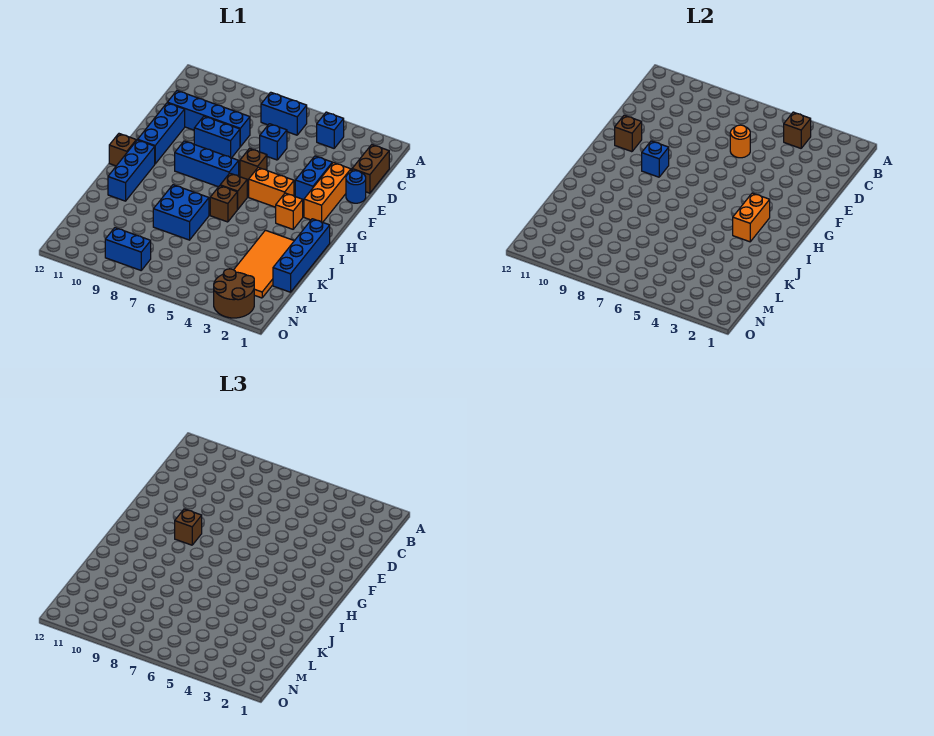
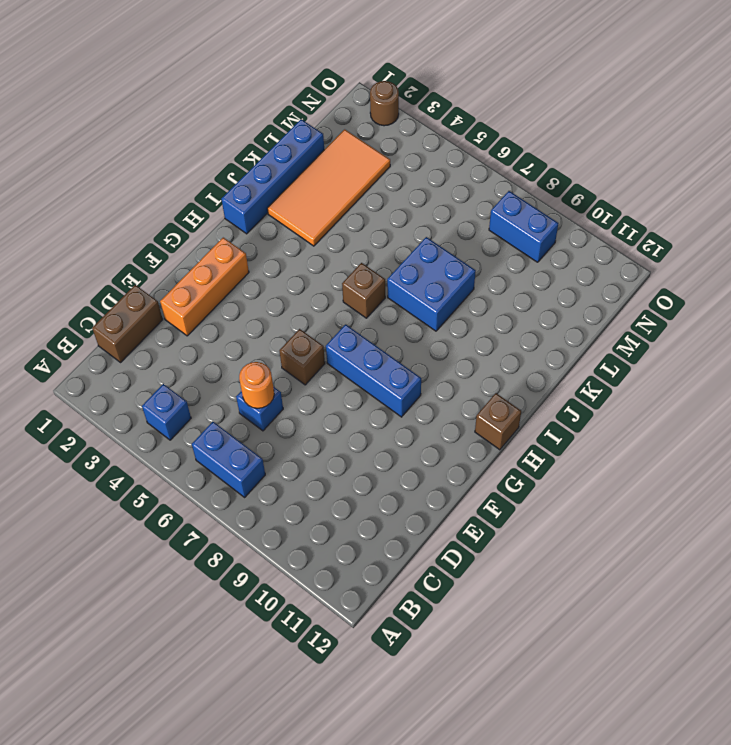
brown 1x1 round brick [370,81,399,126] -> brown 2x2 round brick [214,269,254,318]
none -> blue 1x4 brick [167,91,250,147]
none -> blue 1x1 round brick [346,171,366,203]
none -> blue 1x2 brick [295,156,332,201]

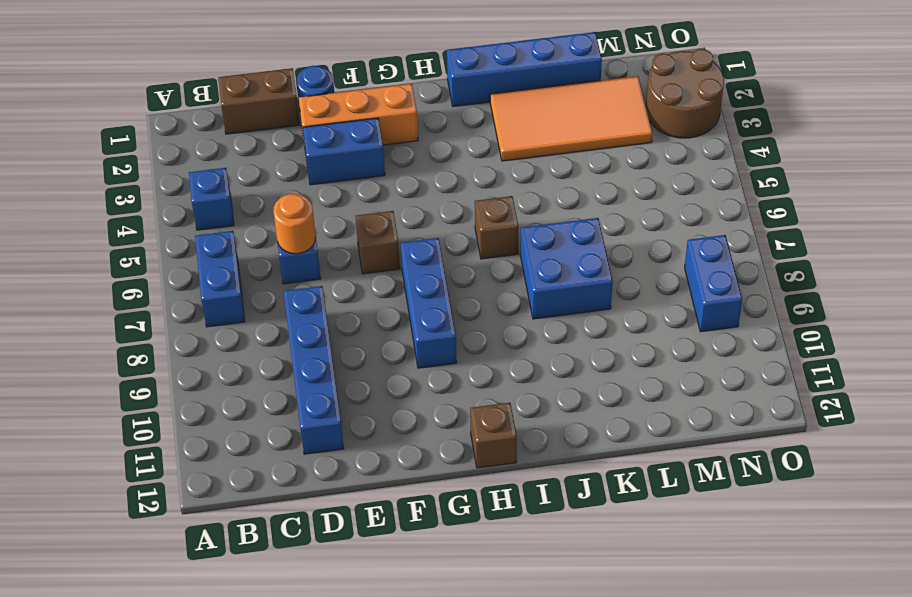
none -> blue 1x2 brick [194,116,240,158]
none -> blue 1x3 brick [138,103,185,164]
none -> orange 1x2 brick [249,168,294,207]

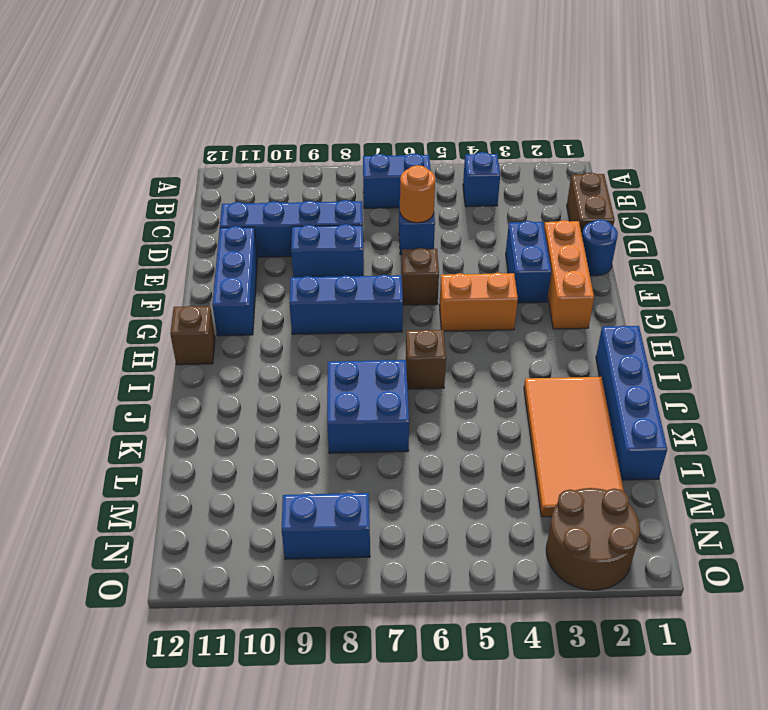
none -> orange 1x1 brick [276,193,303,229]
none -> brown 1x1 brick [220,173,247,209]
none -> blue 1x3 brick [108,140,155,201]

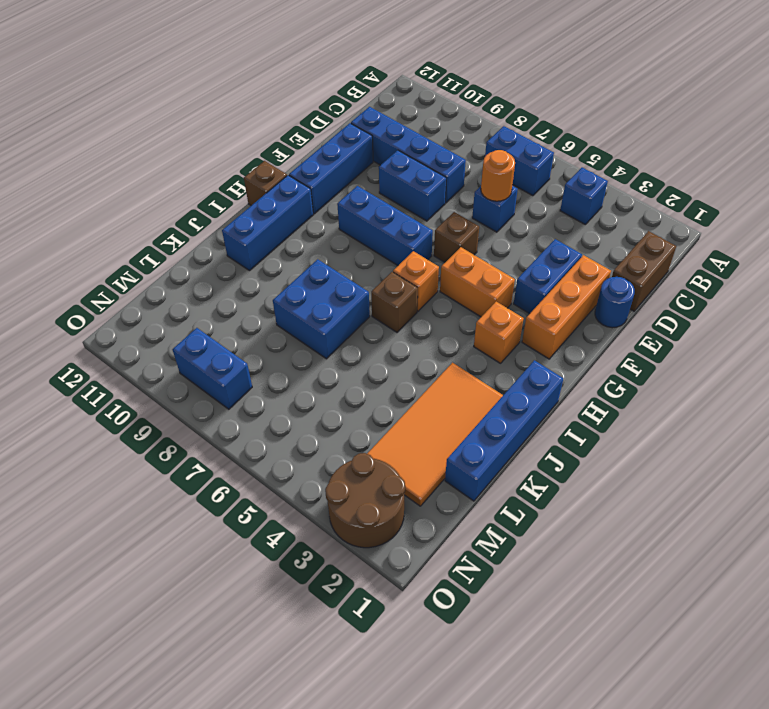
orange 1x1 brick [393,251,439,311] -> brown 1x1 brick [220,173,247,209]
none -> brown 1x1 brick [784,112,811,148]
none -> brown 1x1 brick [615,115,642,152]
none -> blue 1x1 brick [642,141,669,177]

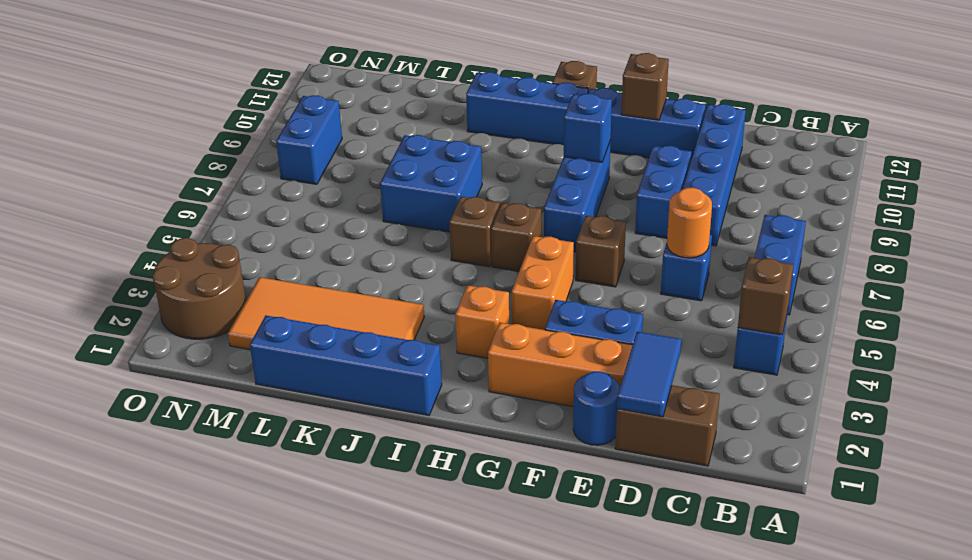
blue 1x2 tile [617,332,681,417] -> none
none -> orange 1x2 brick [733,193,770,242]
none -> brown 1x1 brick [175,509,202,545]

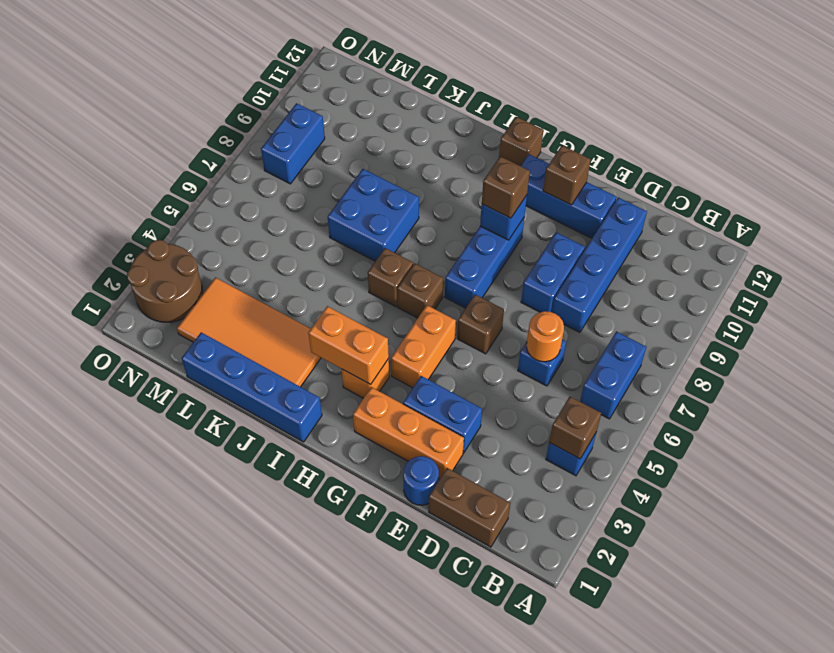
none -> blue 1x3 brick [108,140,155,201]

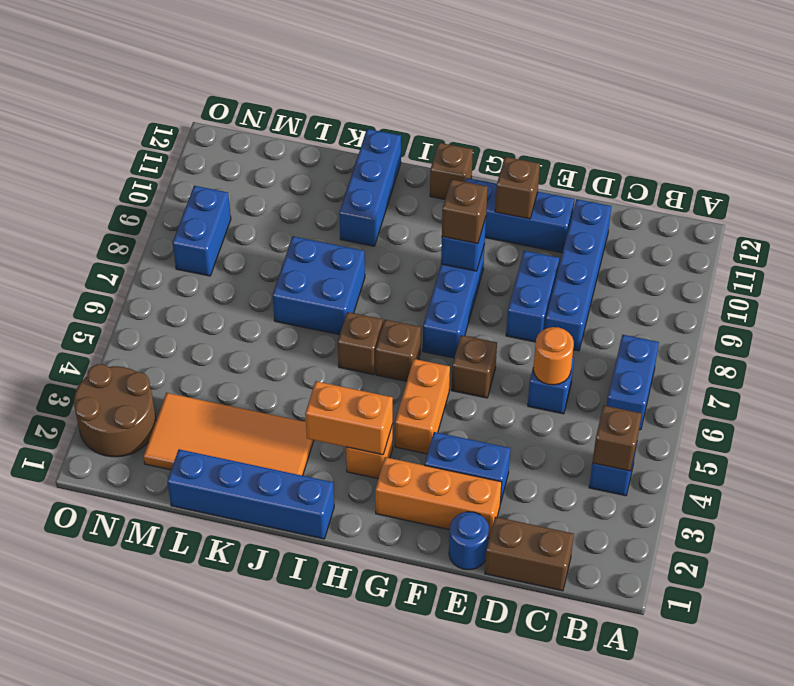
blue 1x3 brick [339,129,401,246] -> blue 1x3 brick turned to [108,140,155,201]

